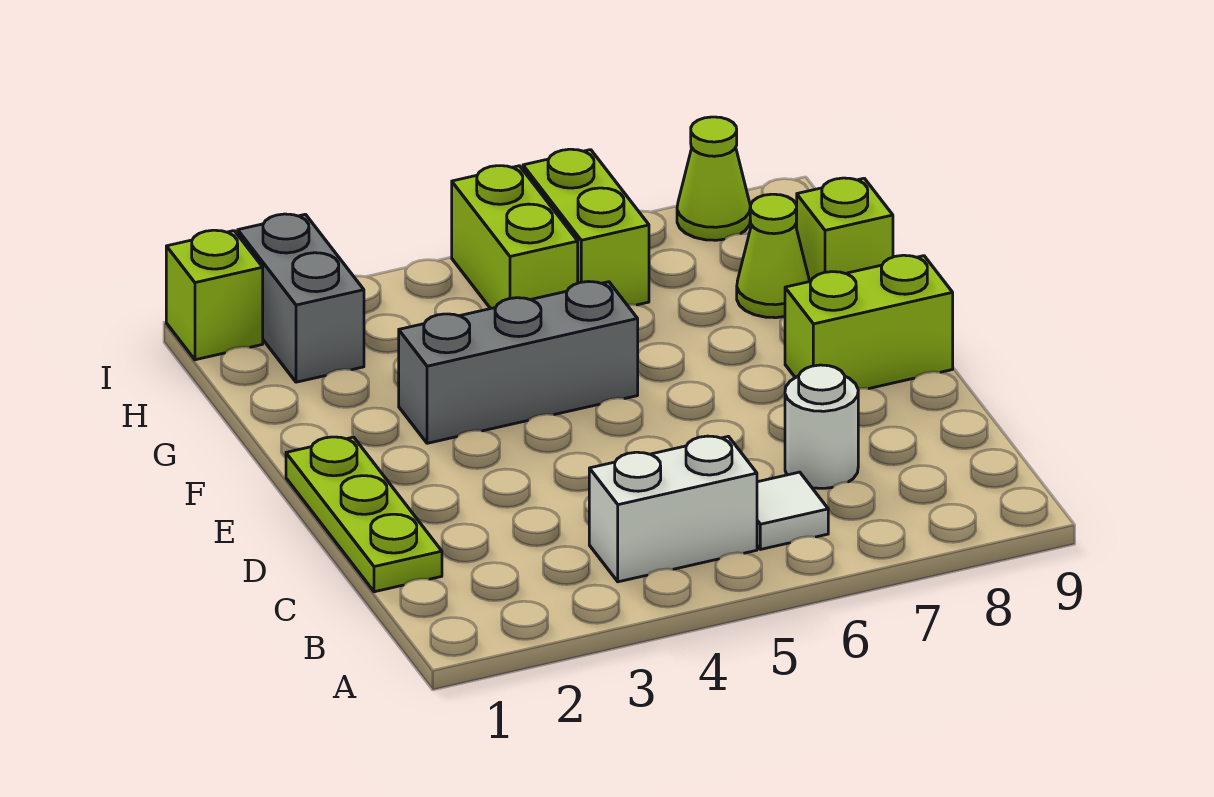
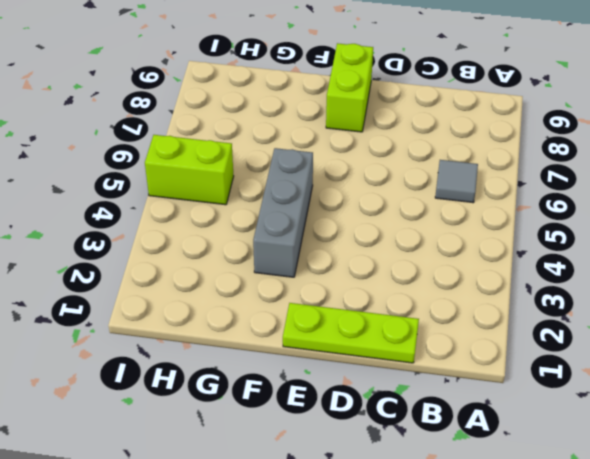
grey 1x1 tile [435,160,478,203] -> white 1x1 tile [757,472,828,549]
none -> white 1x2 brick [589,436,757,582]
none -> white 1x1 round brick [785,365,858,488]
none -> lime 1x1 cone [737,194,810,318]

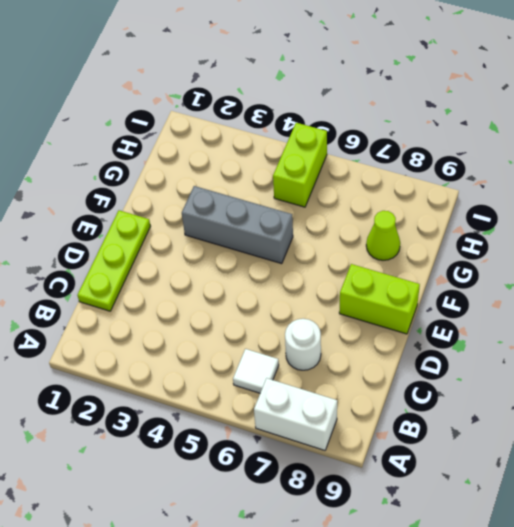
white 1x2 brick [254,378,337,450] -> white 1x2 brick moved to [589,436,757,582]
none -> lime 1x1 brick [796,178,893,281]
none -> grey 1x2 brick [238,214,364,382]
none -> lime 1x2 brick [523,149,649,305]

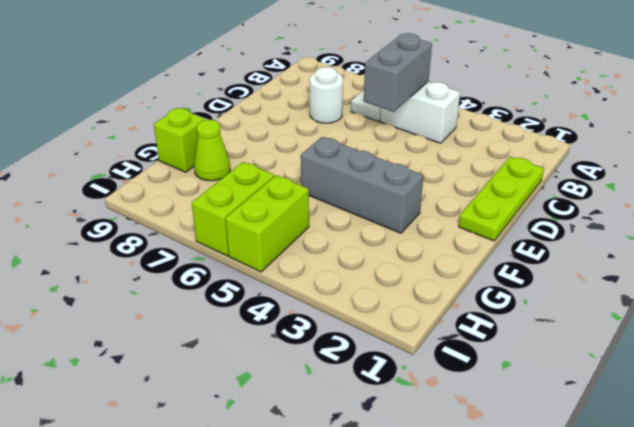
grey 1x2 brick [364,33,432,112] -> grey 1x2 brick moved to [238,214,364,382]
none -> lime 1x2 brick [785,255,953,389]
none -> lime 1x1 brick [166,230,263,360]
none -> lime 1x1 cone [677,117,750,240]

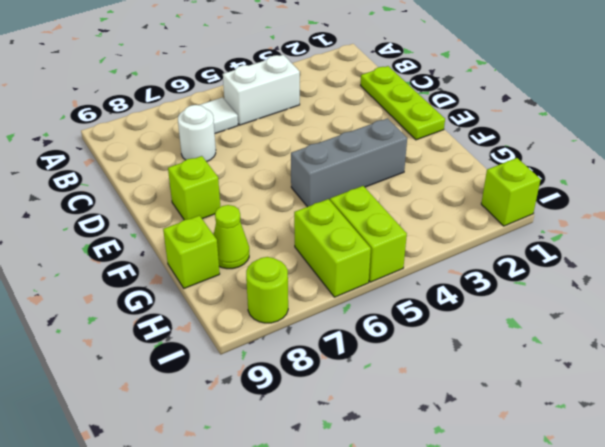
lime 1x1 brick [168,156,220,220] -> lime 1x2 brick [785,255,953,389]
lime 1x1 round brick [246,257,288,323] -> lime 1x1 cone [677,117,750,240]
none -> grey 1x2 brick [238,214,364,382]

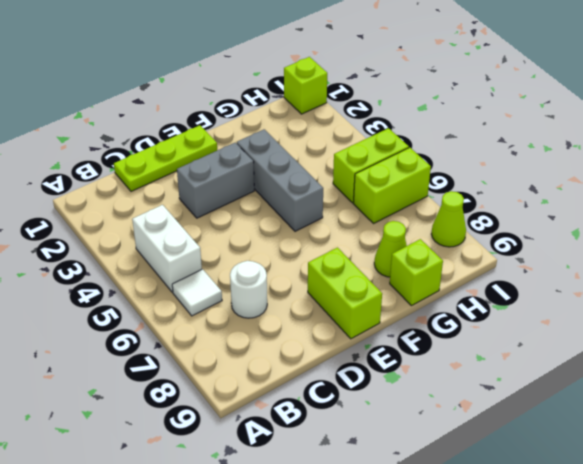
grey 1x2 brick [177,143,254,218] -> grey 1x2 brick moved to [238,214,364,382]

